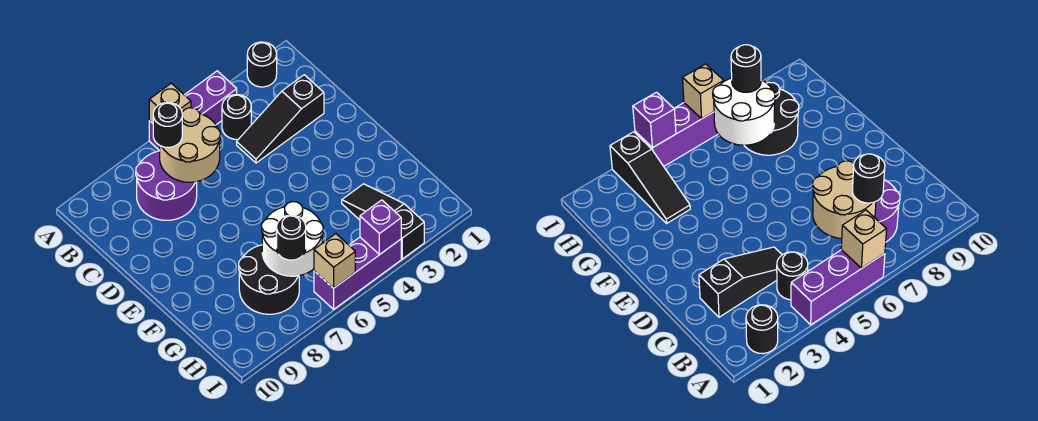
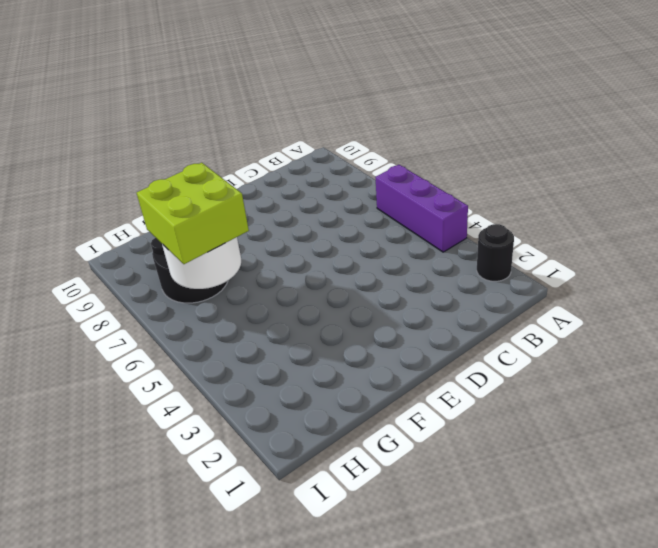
lime 2x2 brick [137,163,249,264] -> black 1x1 round brick [277,215,306,260]
none -> black 1x1 round brick [222,95,251,139]
none -> purple 2x2 round brick [136,151,197,220]
none -> black 1x3 slope [237,75,324,163]

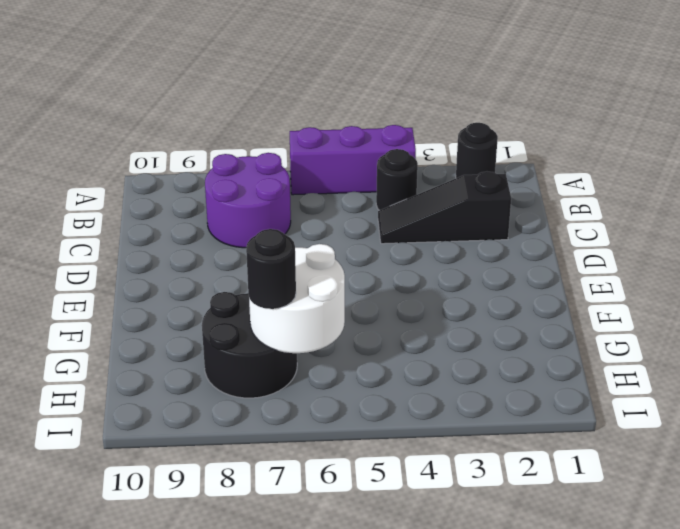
none -> black 1x3 slope [342,184,424,259]
none -> purple 1x3 brick [314,237,401,309]
none -> tan 1x1 brick [149,83,191,123]

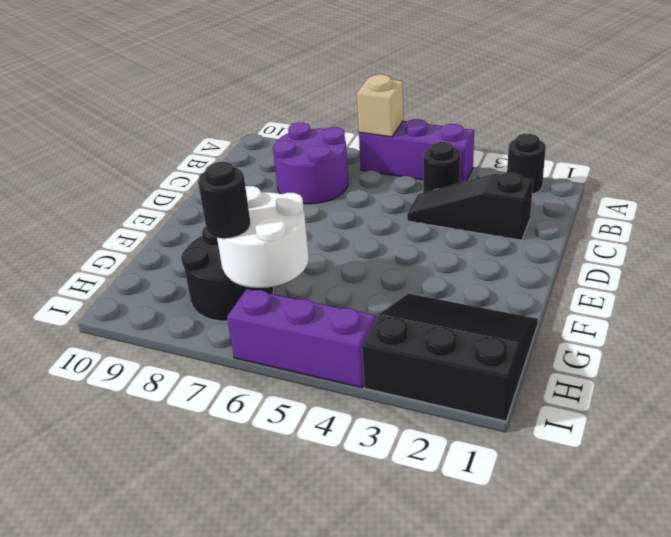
black 3x3 slope [362,293,538,421] -> black 1x3 slope [342,184,424,259]
none -> tan 2x2 round brick [160,108,220,182]
none -> purple 1x1 brick [360,200,401,254]
none -> tan 1x1 brick [314,234,355,288]

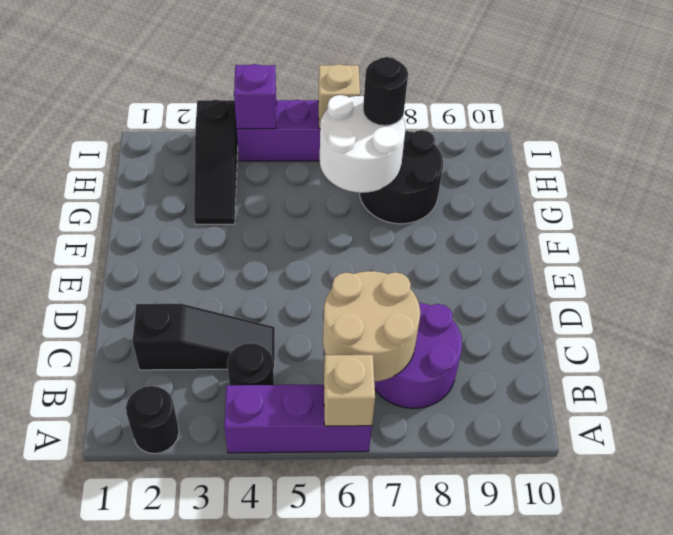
none -> black 1x1 round brick [153,103,182,147]

